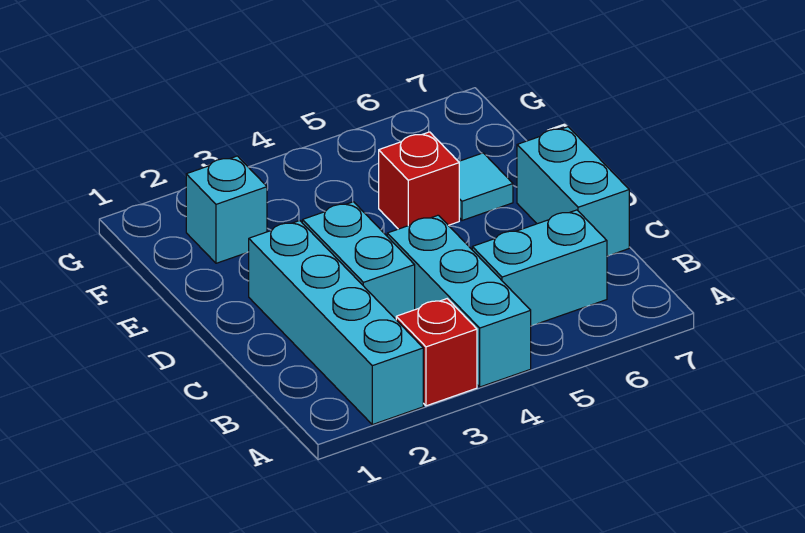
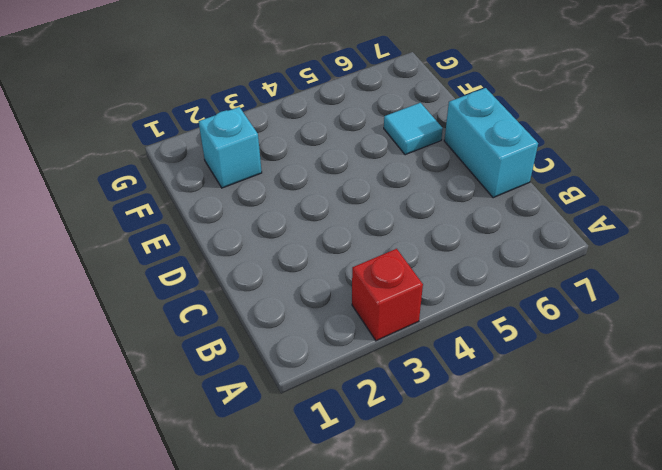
none -> cyan 1x4 brick [249,221,423,425]
none -> cyan 1x3 brick [387,215,531,387]

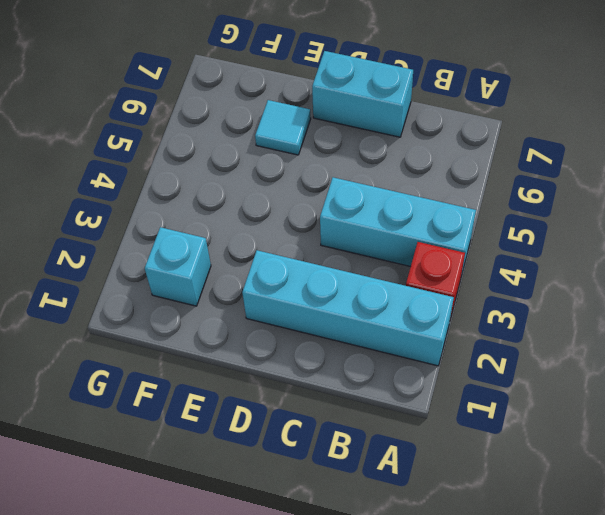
none -> cyan 1x2 brick [472,210,607,326]
none -> cyan 1x2 brick [302,202,415,319]

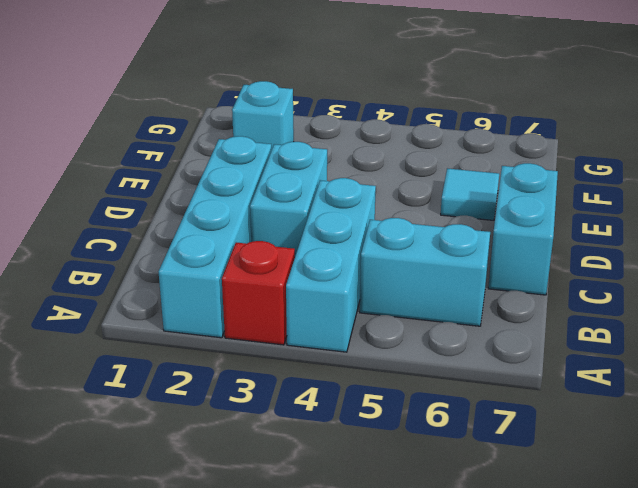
none -> red 1x1 brick [379,132,459,229]

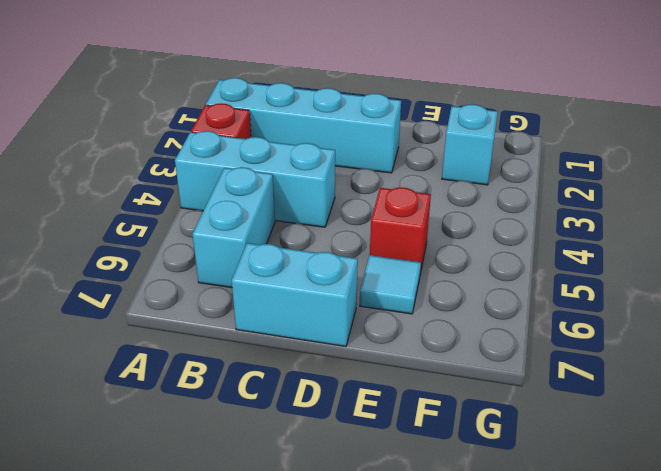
none -> cyan 1x2 brick [302,202,415,319]

